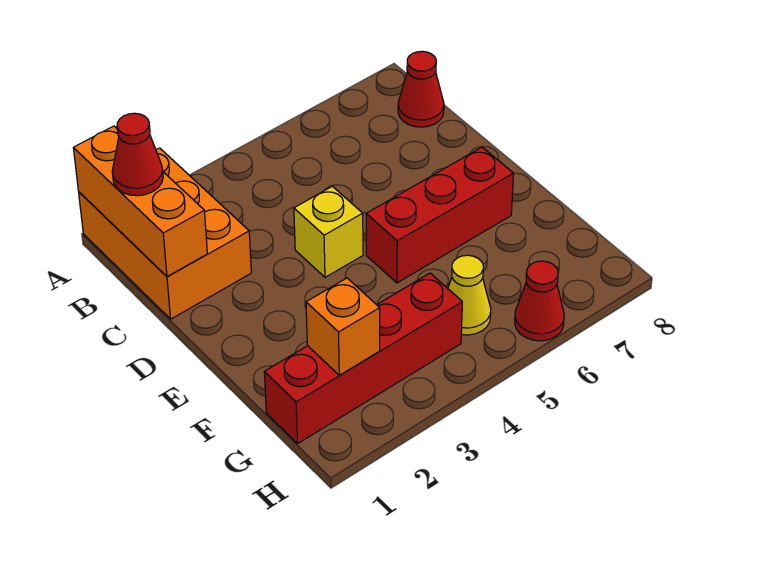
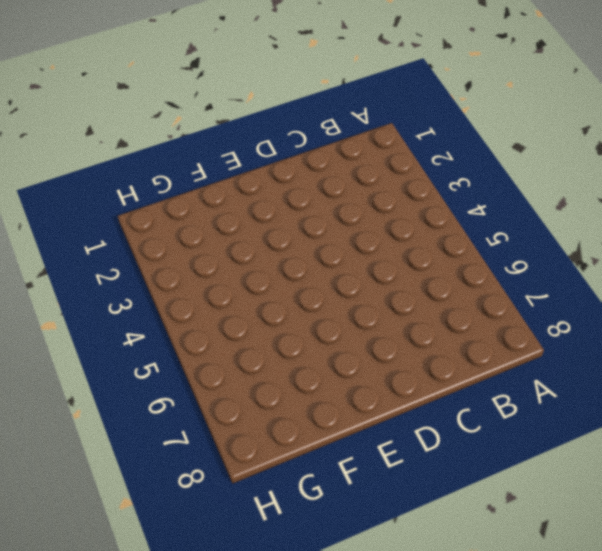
none -> orange 2x3 brick [79,148,251,319]
none -> red 1x1 cone [398,51,444,127]

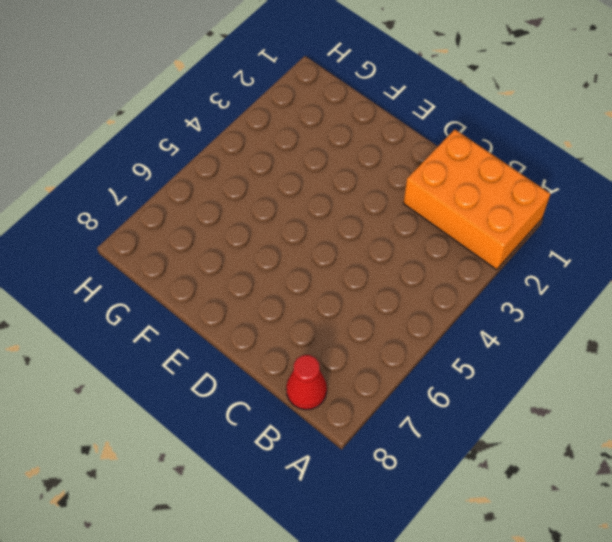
none -> yellow 1x1 brick [294,186,363,277]
none -> red 1x3 brick [366,147,514,283]

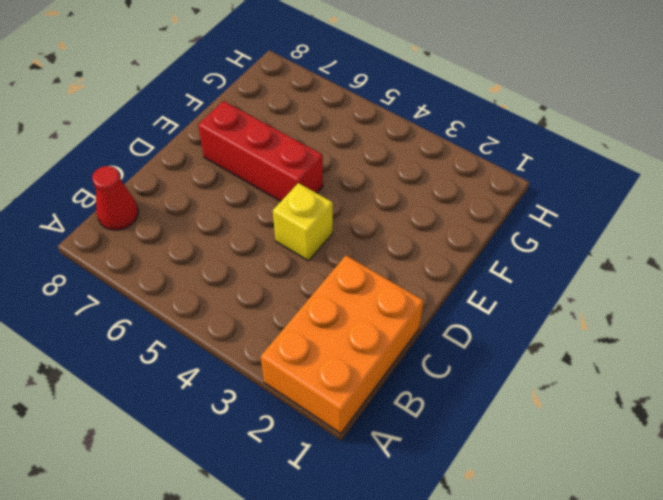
none -> red 1x4 brick [264,273,462,443]
none -> yellow 1x1 cone [448,255,491,335]

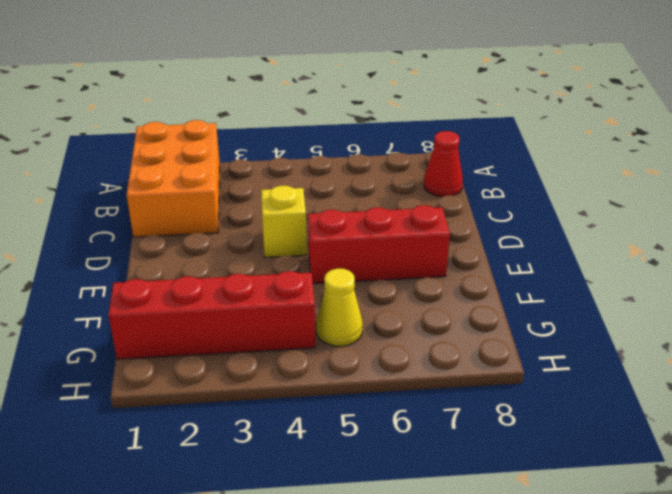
none -> red 1x1 cone [515,261,564,341]
none -> orange 1x3 brick [73,126,207,276]

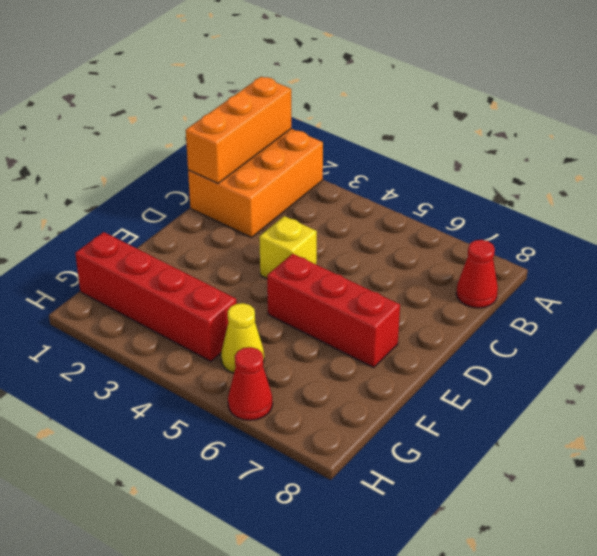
none -> orange 1x1 brick [306,278,380,375]
none -> red 1x1 cone [112,113,163,196]

